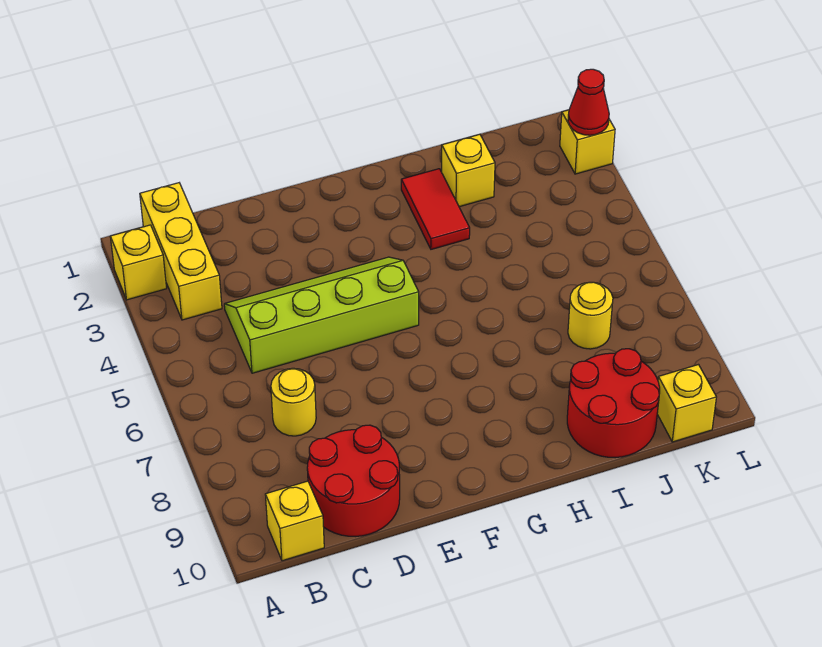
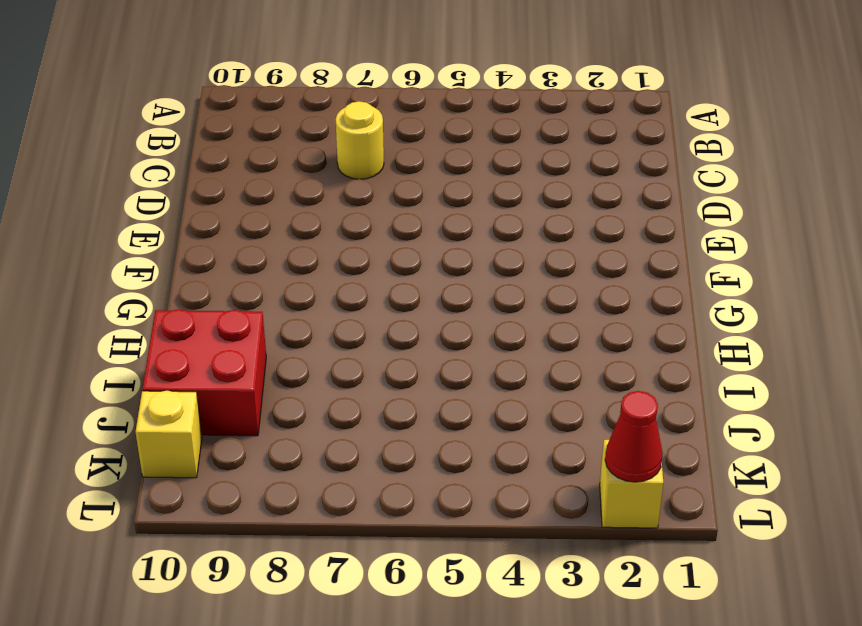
red 2x2 brick [142,309,266,436] -> red 2x2 round brick [567,349,660,458]
none -> yellow 1x1 brick [110,225,167,300]
none -> yellow 1x3 brick [140,183,222,320]
none -> yellow 1x1 brick [265,481,324,561]

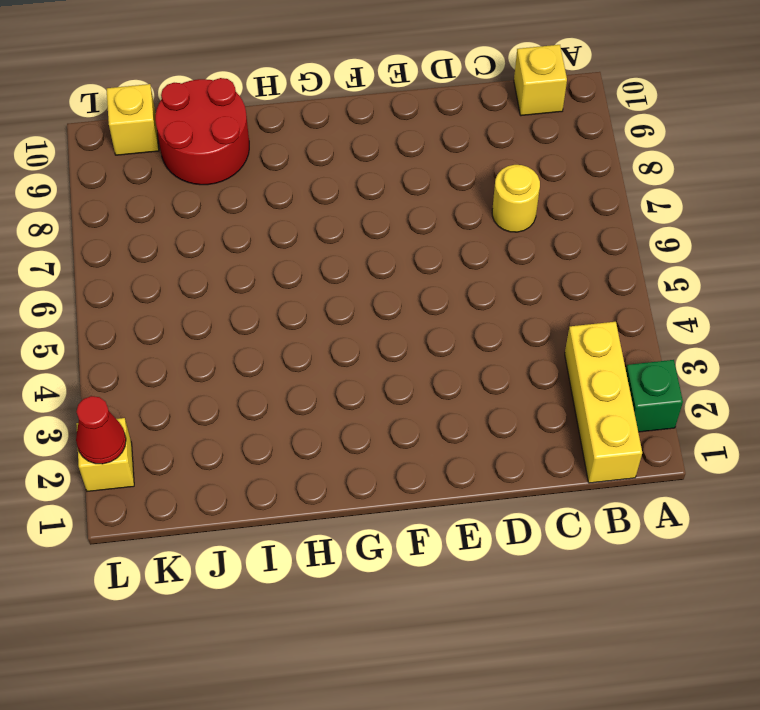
green 1x1 brick [626,360,683,432] -> yellow 1x1 brick [110,225,167,300]
none -> lime 2x4 slope [224,257,419,373]
none -> red 2x2 round brick [307,425,400,536]
none -> red 1x2 tile [401,169,470,249]

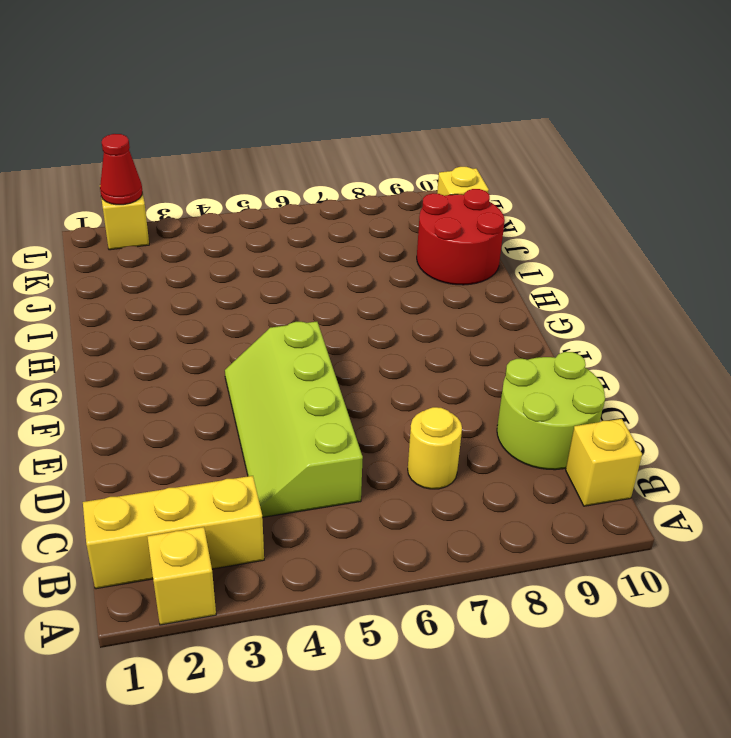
lime 2x2 round brick [497,352,605,470] -> red 2x2 round brick [307,425,400,536]
none -> red 1x2 tile [401,169,470,249]
none -> yellow 1x1 brick [442,134,495,207]
none -> yellow 1x1 round brick [568,282,613,349]

